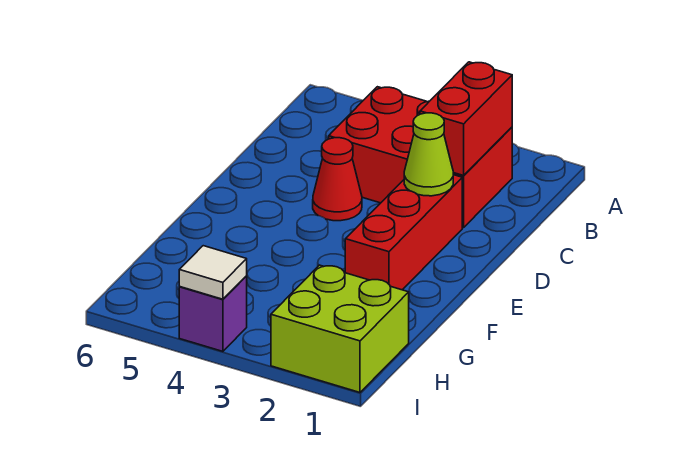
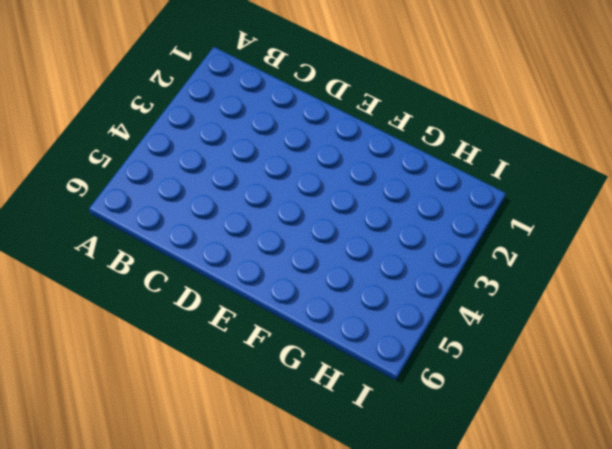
none -> red 2x3 brick [329,87,512,228]
none -> red 1x3 brick [345,175,462,290]

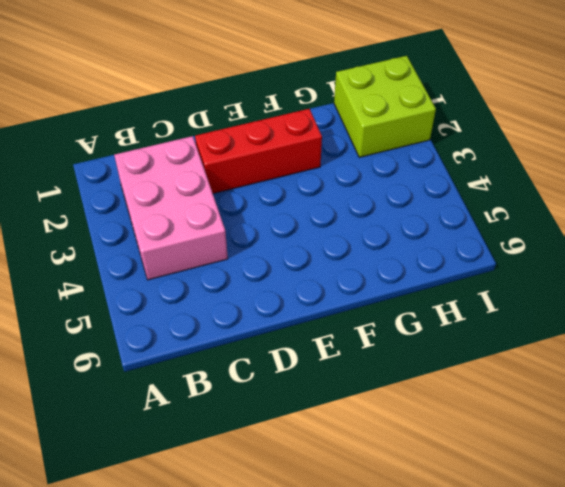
pink 2x3 brick [114,136,228,280] -> red 2x3 brick [329,87,512,228]
none -> red 1x1 cone [313,138,362,221]
none -> purple 1x1 brick [179,276,247,351]

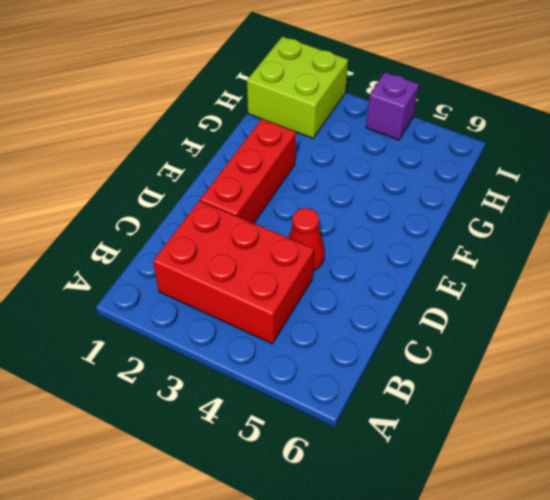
none -> red 1x2 brick [420,62,512,176]
none -> lime 1x1 cone [404,113,453,196]

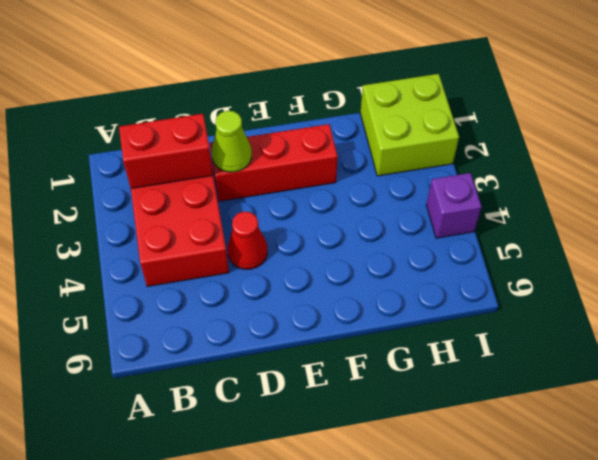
none -> white 1x1 tile [179,246,247,299]

